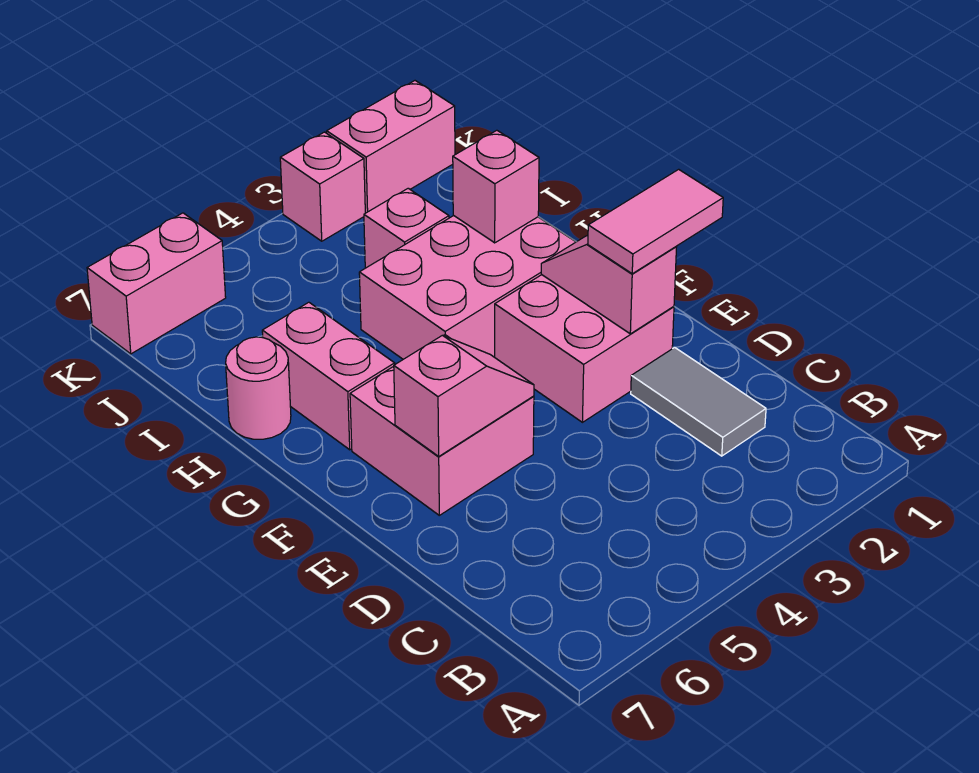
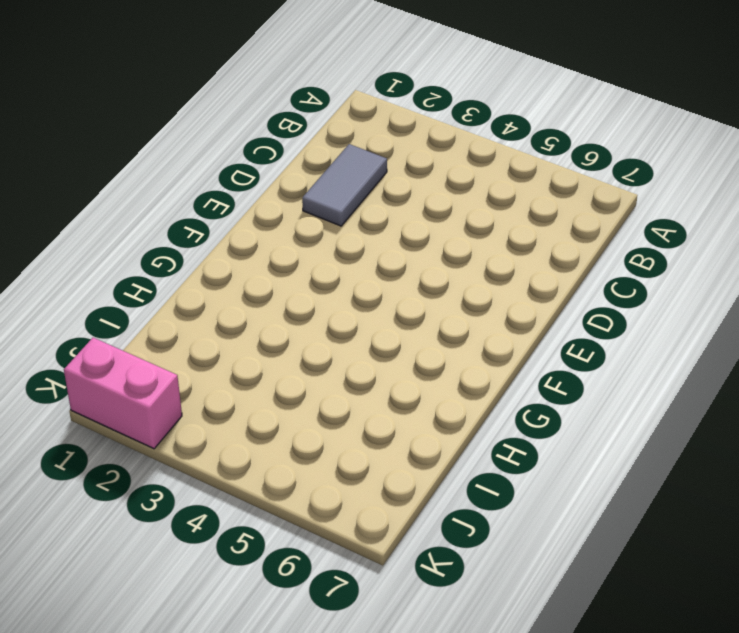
none -> pink 2x2 brick [495,275,674,422]
none -> pink 2x2 brick [350,335,534,515]
none -> pink 2x3 brick [359,216,575,359]

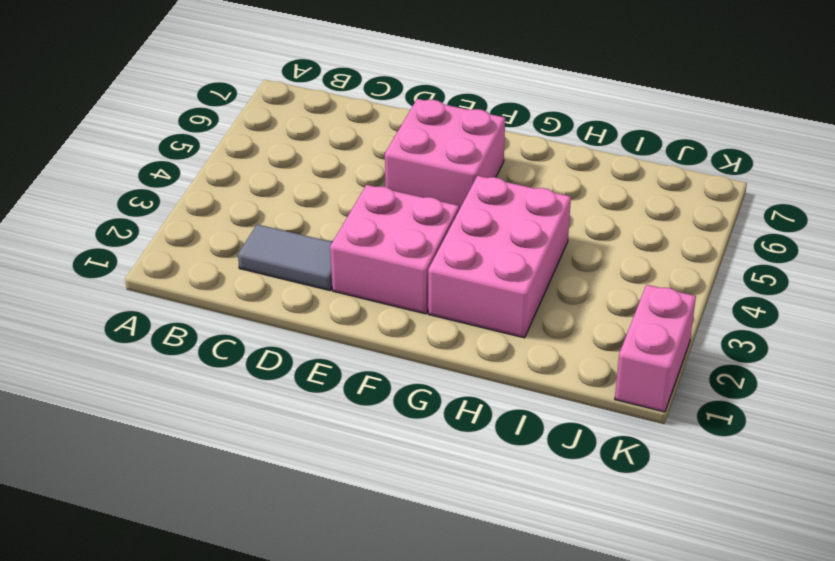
none -> pink 1x2 brick [262,302,395,450]
none -> pink 1x1 round brick [226,337,291,439]
none -> pink 1x1 brick [364,188,449,268]

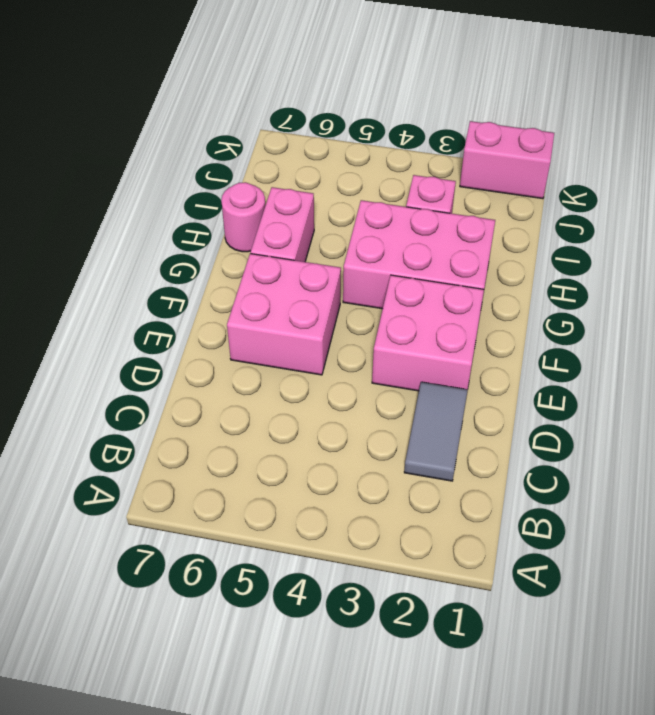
none -> pink 1x1 brick [280,132,365,241]
none -> pink 1x2 brick [87,213,226,354]
none -> pink 1x2 slope [541,235,676,334]

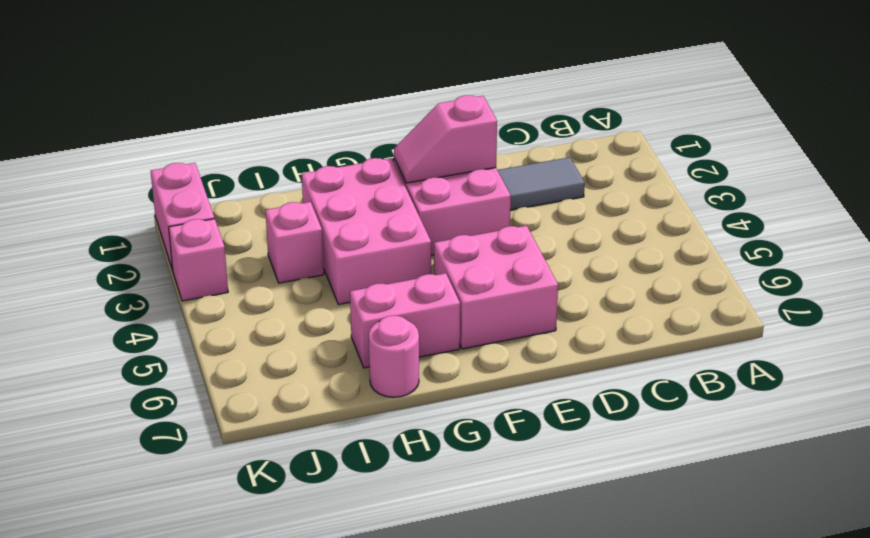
none -> pink 1x2 brick [87,213,226,354]
none -> pink 1x2 slope [394,335,534,456]
none -> pink 1x1 brick [453,130,539,243]

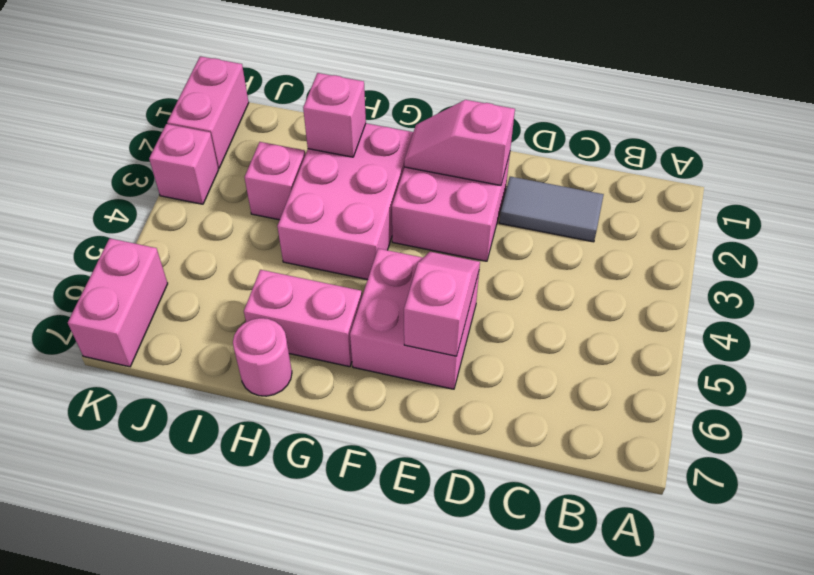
none -> pink 1x2 tile [588,169,723,274]

